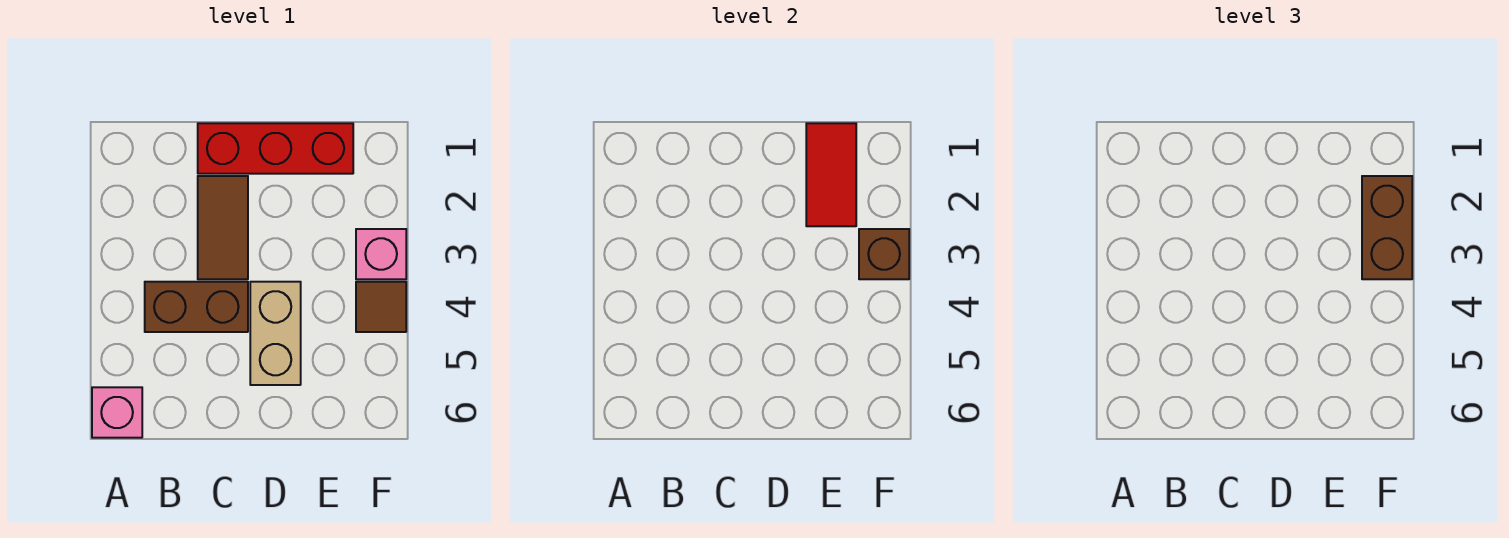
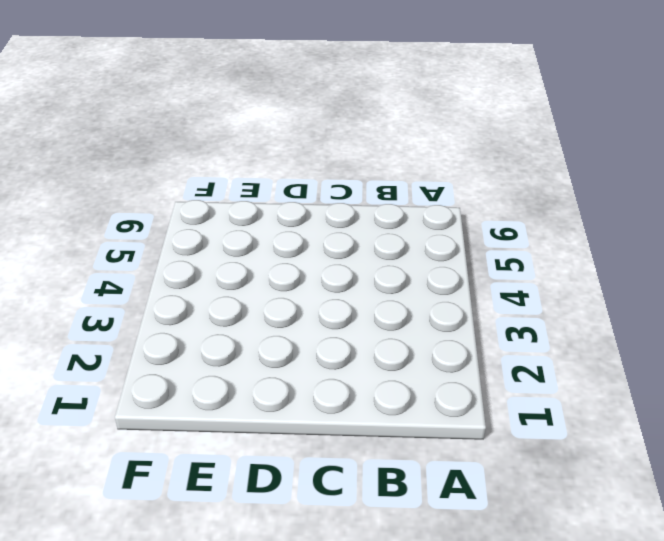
none -> pink 1x1 brick [92,387,142,438]
none -> brown 1x2 brick [145,282,248,332]

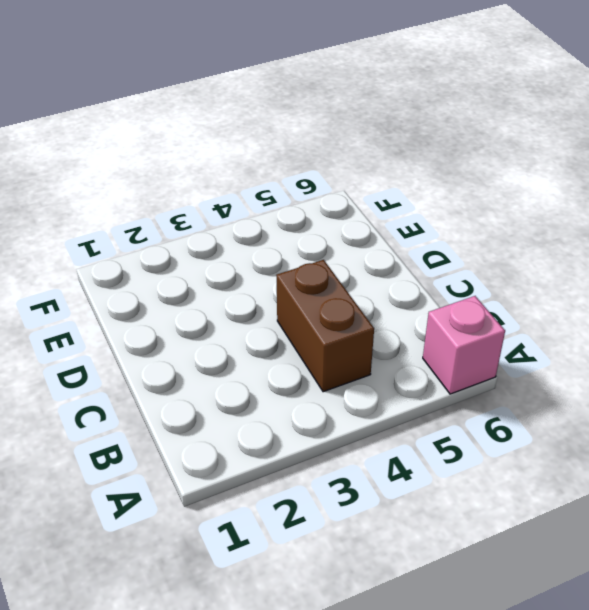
none -> red 1x3 brick [198,123,353,174]
none -> brown 1x2 tile [198,176,248,279]

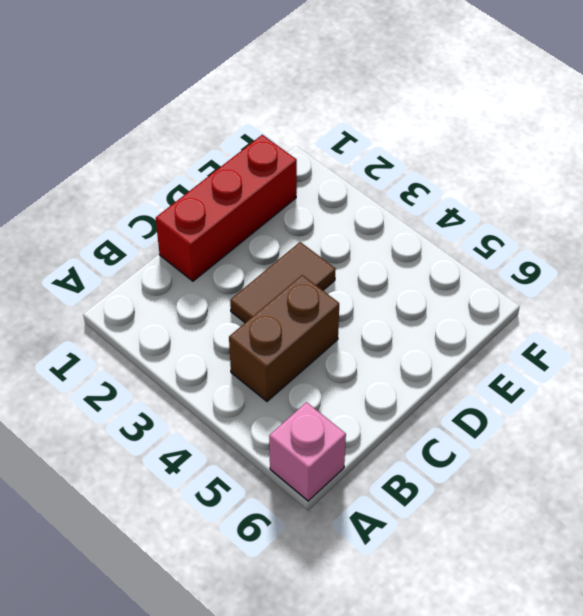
brown 1x2 tile [230,242,336,323] -> brown 1x2 tile turned to [198,176,248,279]
none -> tan 1x2 brick [250,282,301,385]
none -> pink 1x1 brick [356,229,406,279]

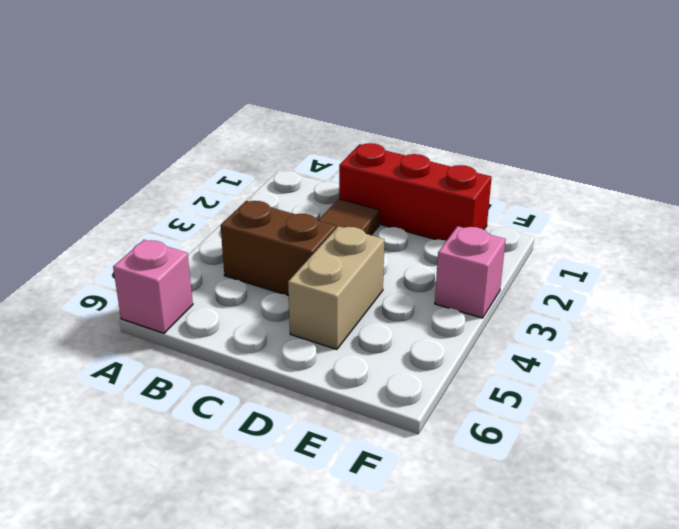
none -> brown 1x1 tile [356,282,406,332]
none -> red 1x2 tile [806,123,856,226]

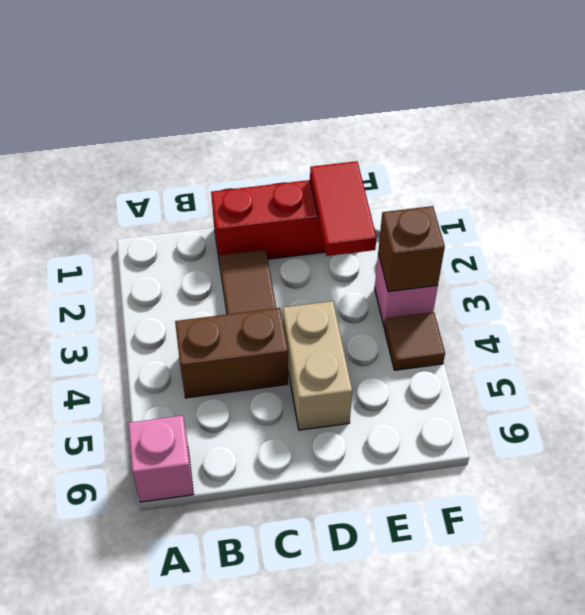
none -> brown 1x2 brick [1362,176,1412,279]

